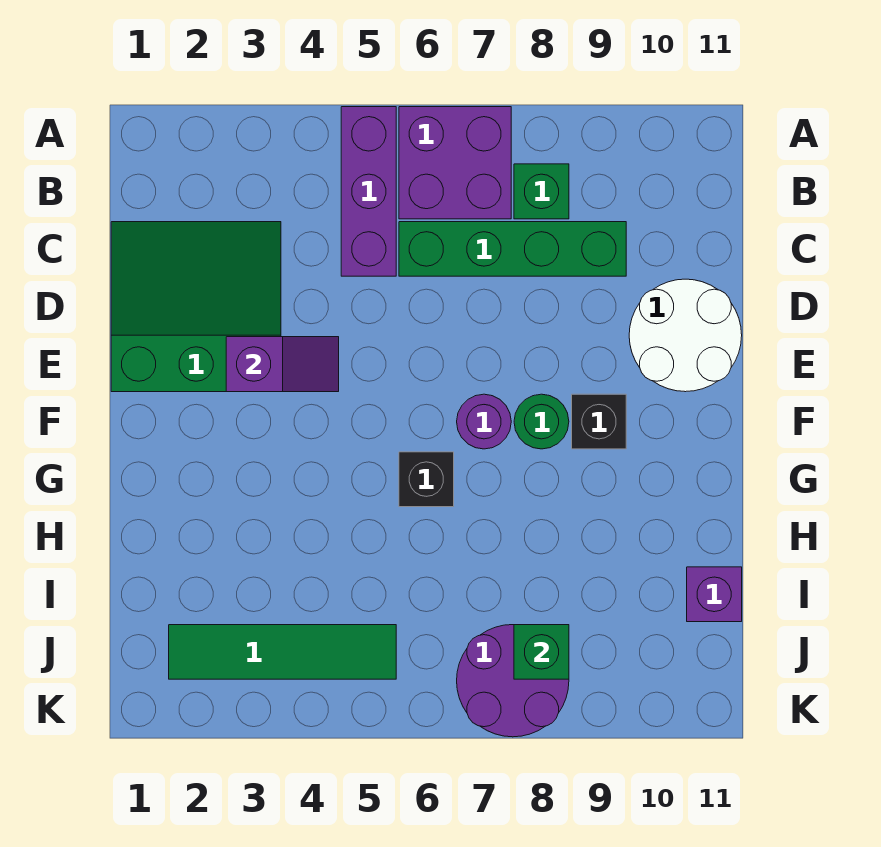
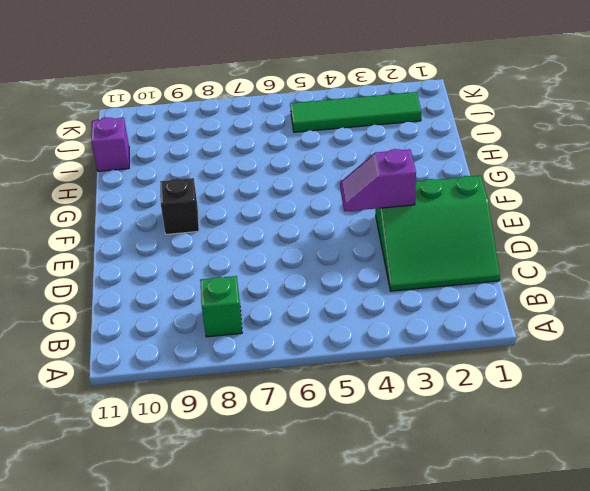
none -> purple 1x3 brick [341,107,396,276]
none -> purple 2x2 brick [399,107,511,219]
none -> green 1x4 brick [399,222,626,276]

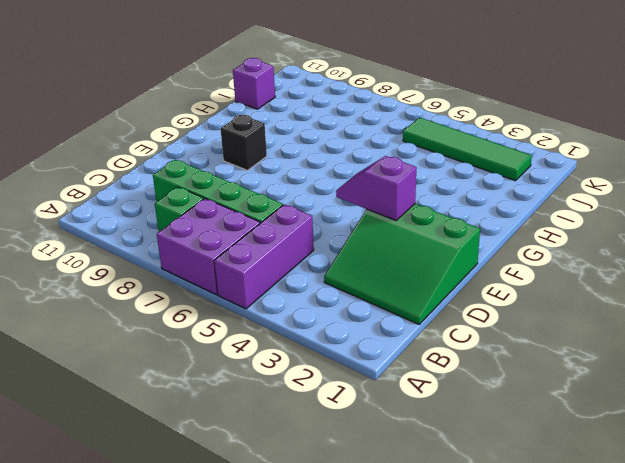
none -> white 2x2 round brick [629,279,742,392]
none -> purple 1x1 round brick [457,394,511,449]
none -> green 1x1 round brick [514,394,569,449]

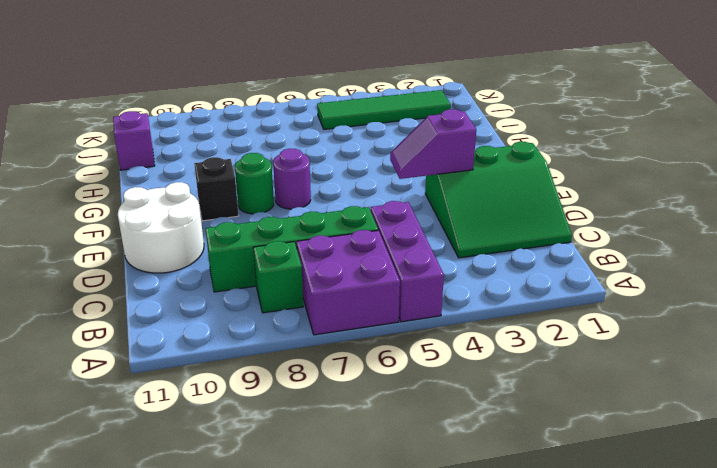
none -> black 1x1 brick [399,452,454,507]
none -> purple 2x2 round brick [457,625,569,737]
none -> green 1x1 brick [514,625,569,679]

